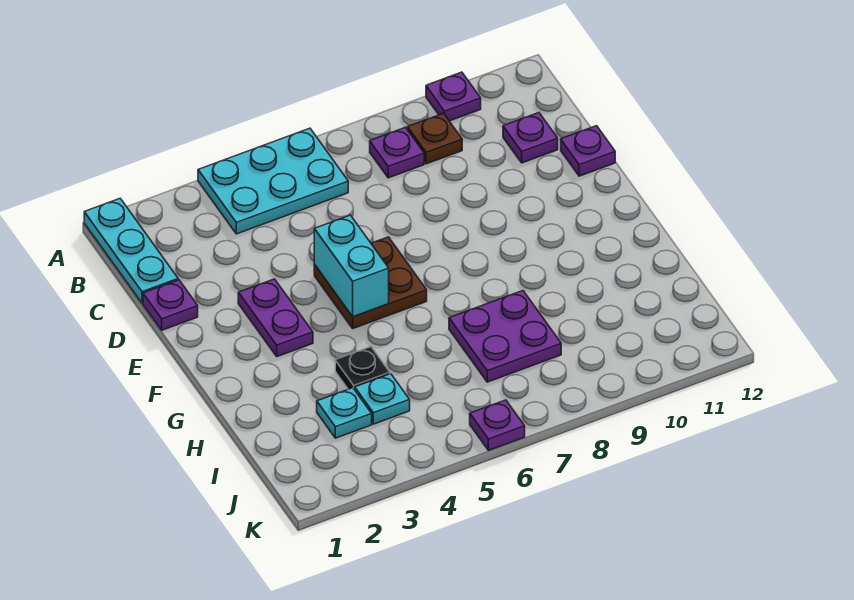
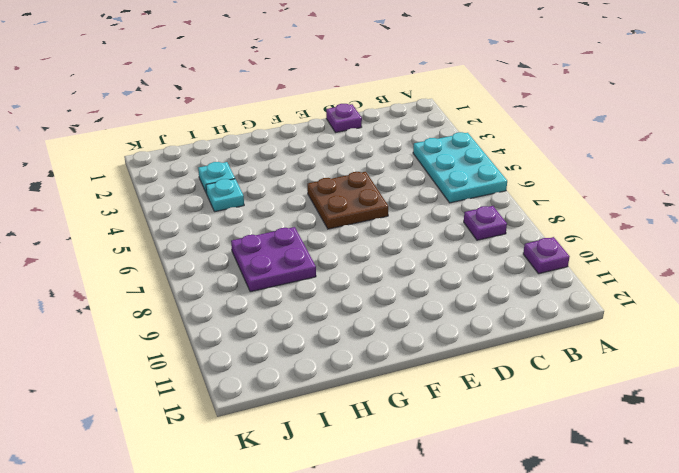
none -> cyan 1x3 plate [84,199,178,303]
none -> brown 1x1 plate [407,113,462,164]
none -> purple 1x1 plate [503,113,558,163]

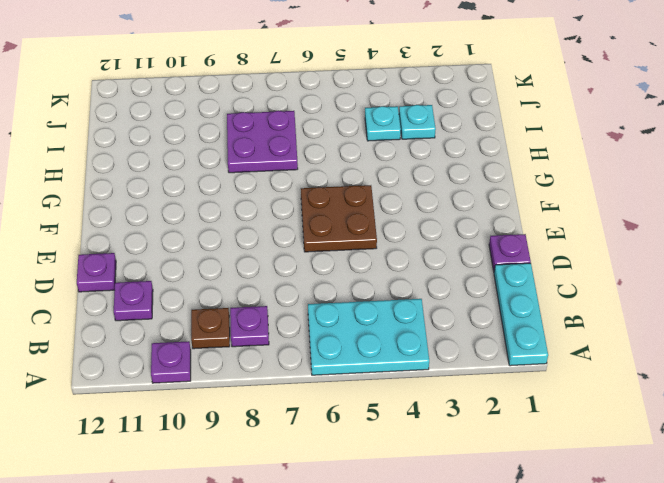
none -> purple 1x2 plate [238,279,313,357]
none -> black 1x1 plate [335,347,390,390]
none -> purple 1x1 plate [470,400,525,451]

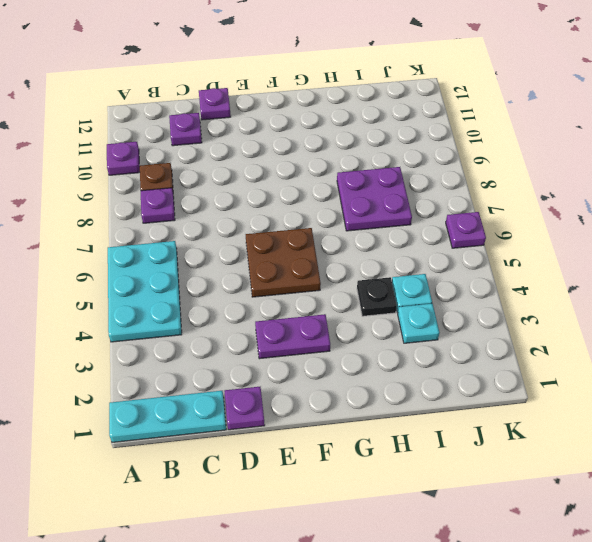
none -> cyan 1x2 brick [314,215,389,317]

